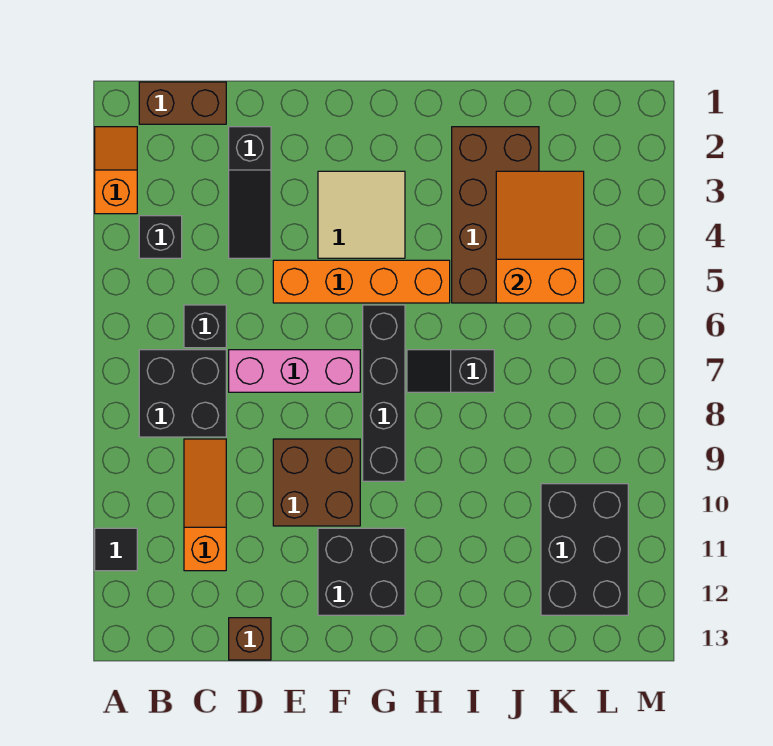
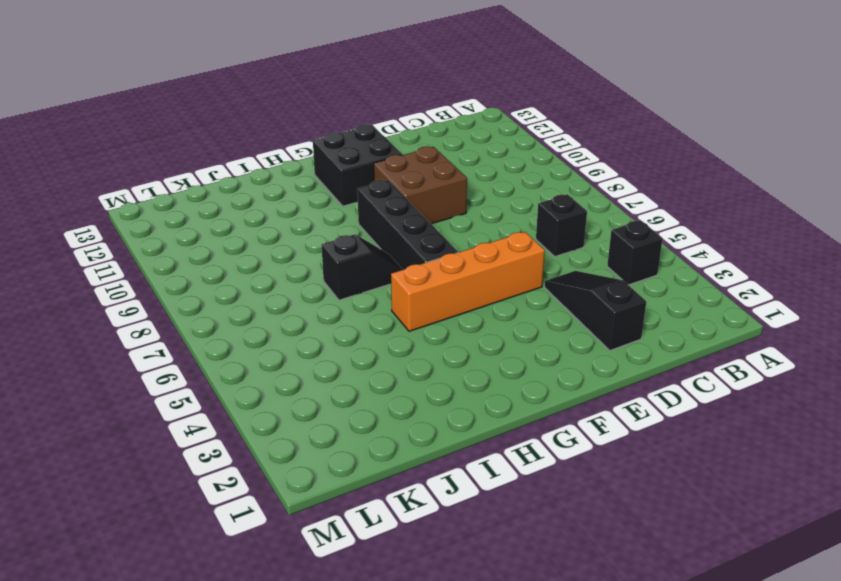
none -> orange 1x2 slope [95,127,137,214]
none -> black 1x1 tile [95,528,137,571]
none -> brown 1x2 brick [139,82,226,124]

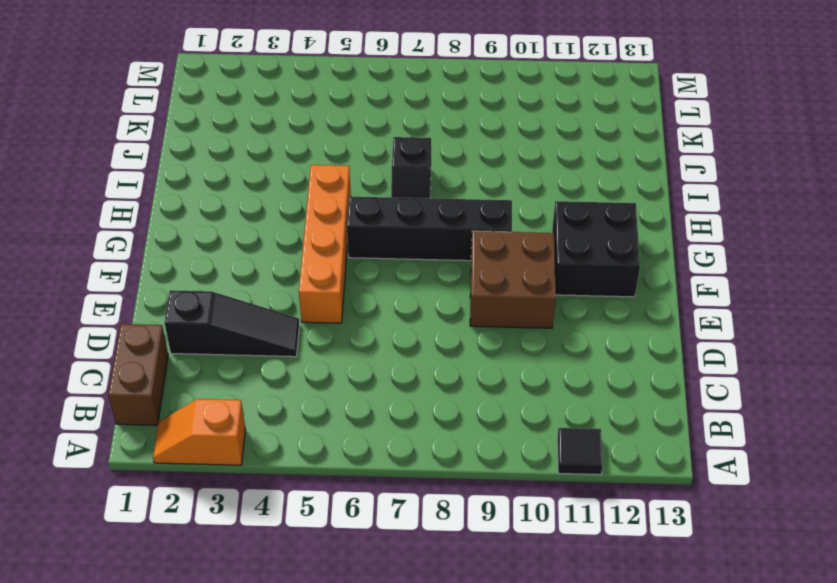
none -> black 1x1 brick [139,216,182,258]
none -> black 2x2 brick [139,350,226,437]
none -> black 1x1 brick [184,305,226,348]

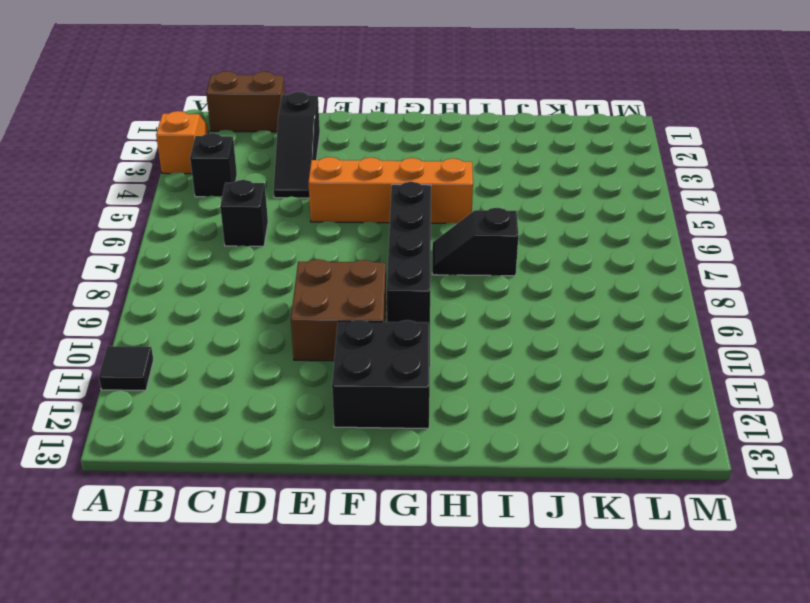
none -> black 2x2 brick [139,350,226,437]
none -> orange 1x3 slope [184,439,226,571]
none -> pink 1x3 brick [229,350,360,392]

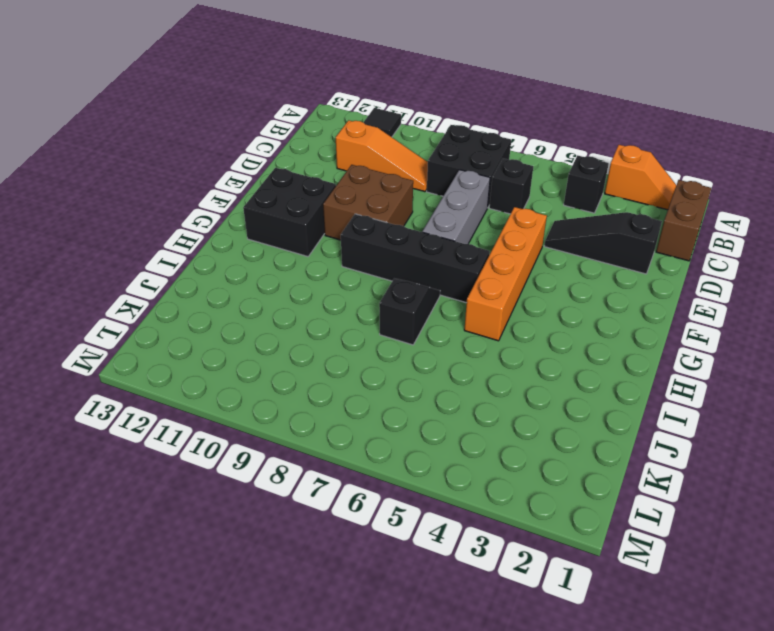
grey 1x3 brick [422,170,490,244] -> pink 1x3 brick [229,350,360,392]
none -> brown 1x1 brick [229,618,271,660]
none -> tan 2x2 tile [318,171,405,258]
none -> brown 2x4 brick [452,127,539,303]

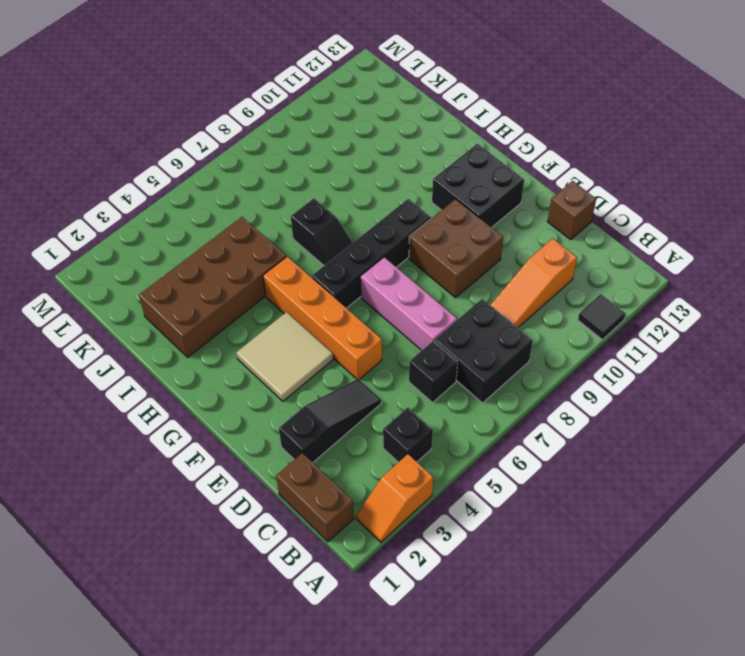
none -> black 2x3 brick [541,484,628,615]
none -> orange 2x3 slope [496,171,584,303]

